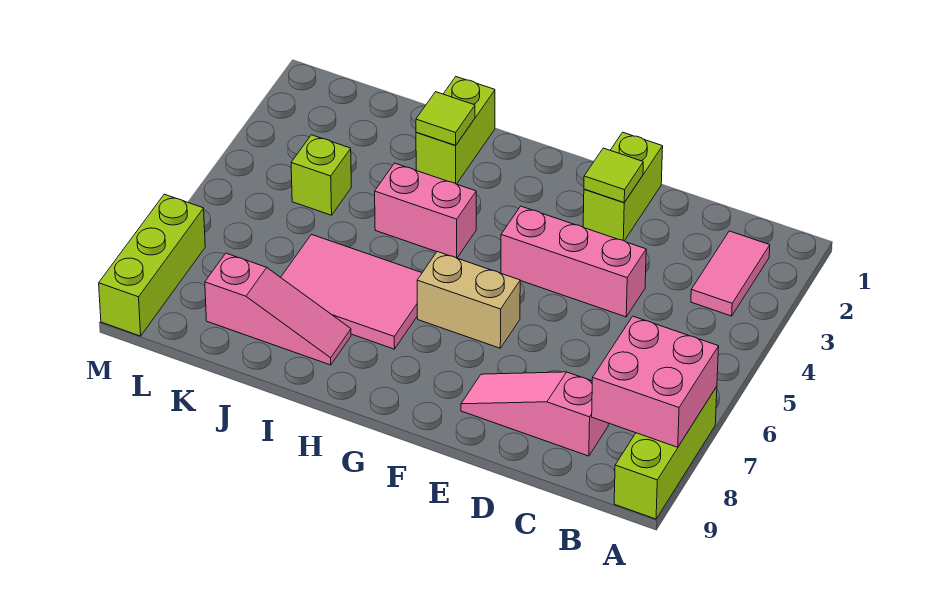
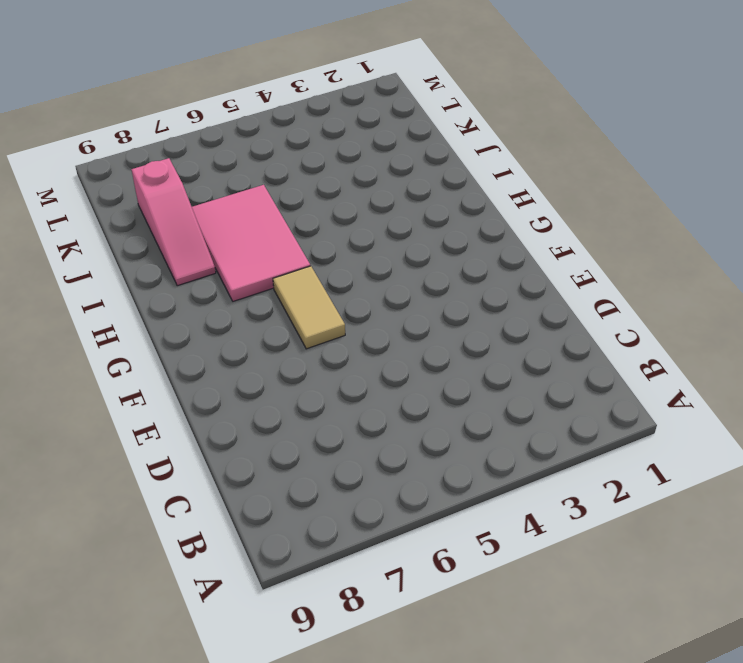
tan 1x2 tile [273,266,345,349] -> tan 1x2 brick [417,252,520,348]
none -> lime 1x3 brick [614,387,717,519]
none -> pink 1x2 tile [691,231,770,316]
none -> pink 1x3 slope [461,372,608,456]

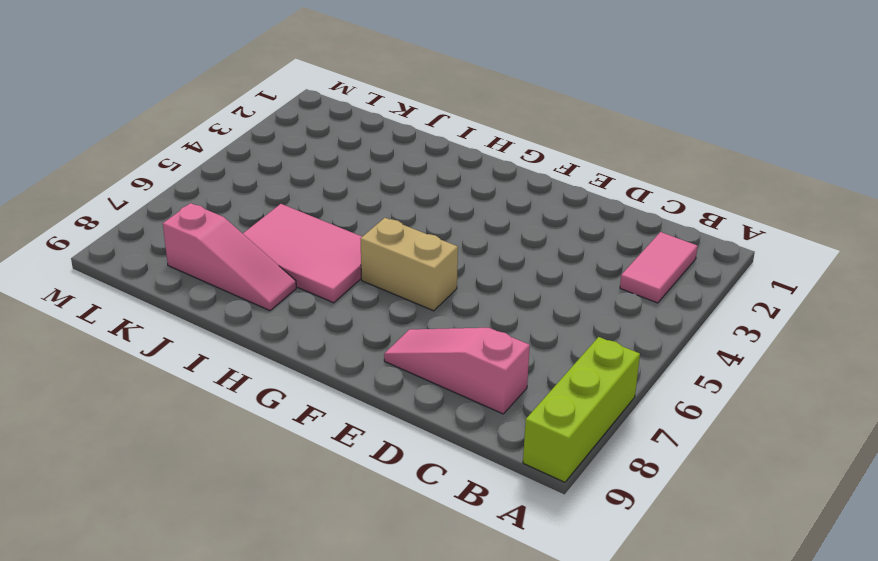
none -> pink 1x3 brick [501,206,646,317]
none -> lime 1x2 brick [583,132,663,241]
none -> pink 1x2 brick [375,163,476,258]

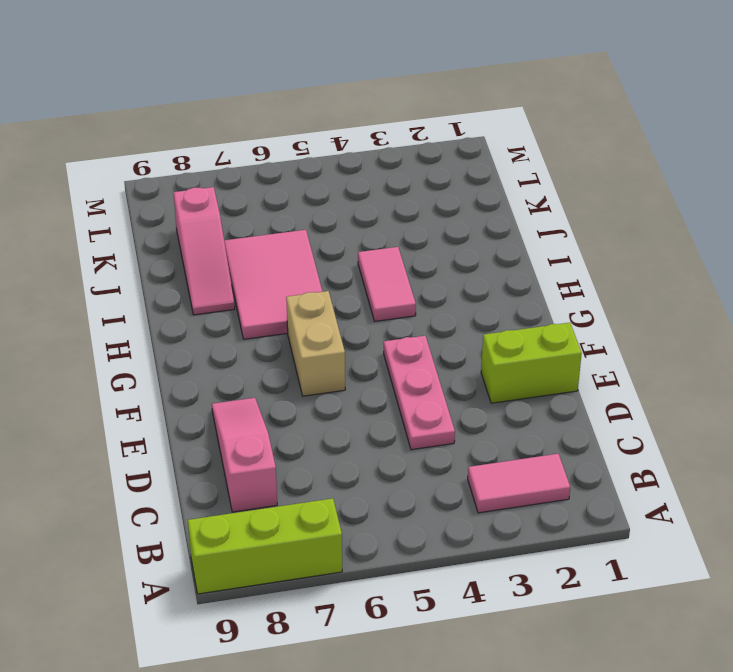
pink 1x3 plate [384,336,455,450] -> pink 1x3 brick [501,206,646,317]
pink 1x2 tile [358,247,416,321] -> pink 1x2 brick [375,163,476,258]
none -> lime 1x2 brick [416,77,495,184]
none -> lime 1x1 brick [291,135,351,215]
none -> lime 1x3 brick [99,194,205,336]

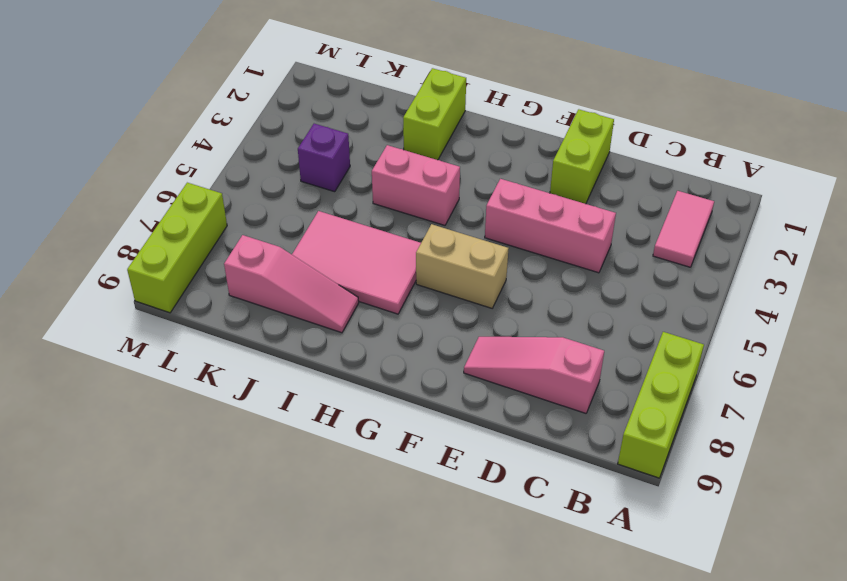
purple 1x1 brick [298,124,350,192] -> lime 1x1 brick [291,135,351,215]
none -> pink 2x2 brick [592,316,719,447]
none -> lime 1x1 tile [584,148,643,202]
none -> lime 1x1 tile [416,92,475,145]

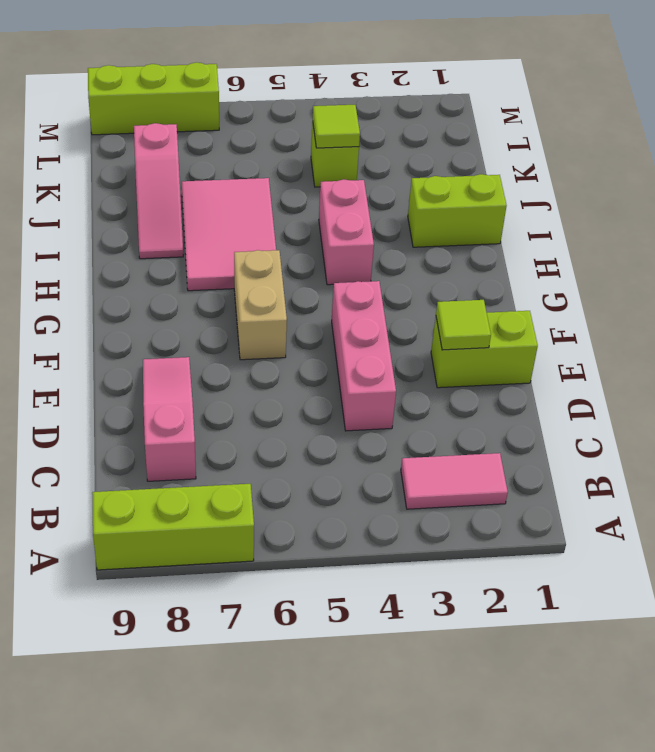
lime 1x1 tile [313,105,360,148] -> lime 1x1 tile moved to [416,92,475,145]
none -> pink 2x2 brick [592,316,719,447]

